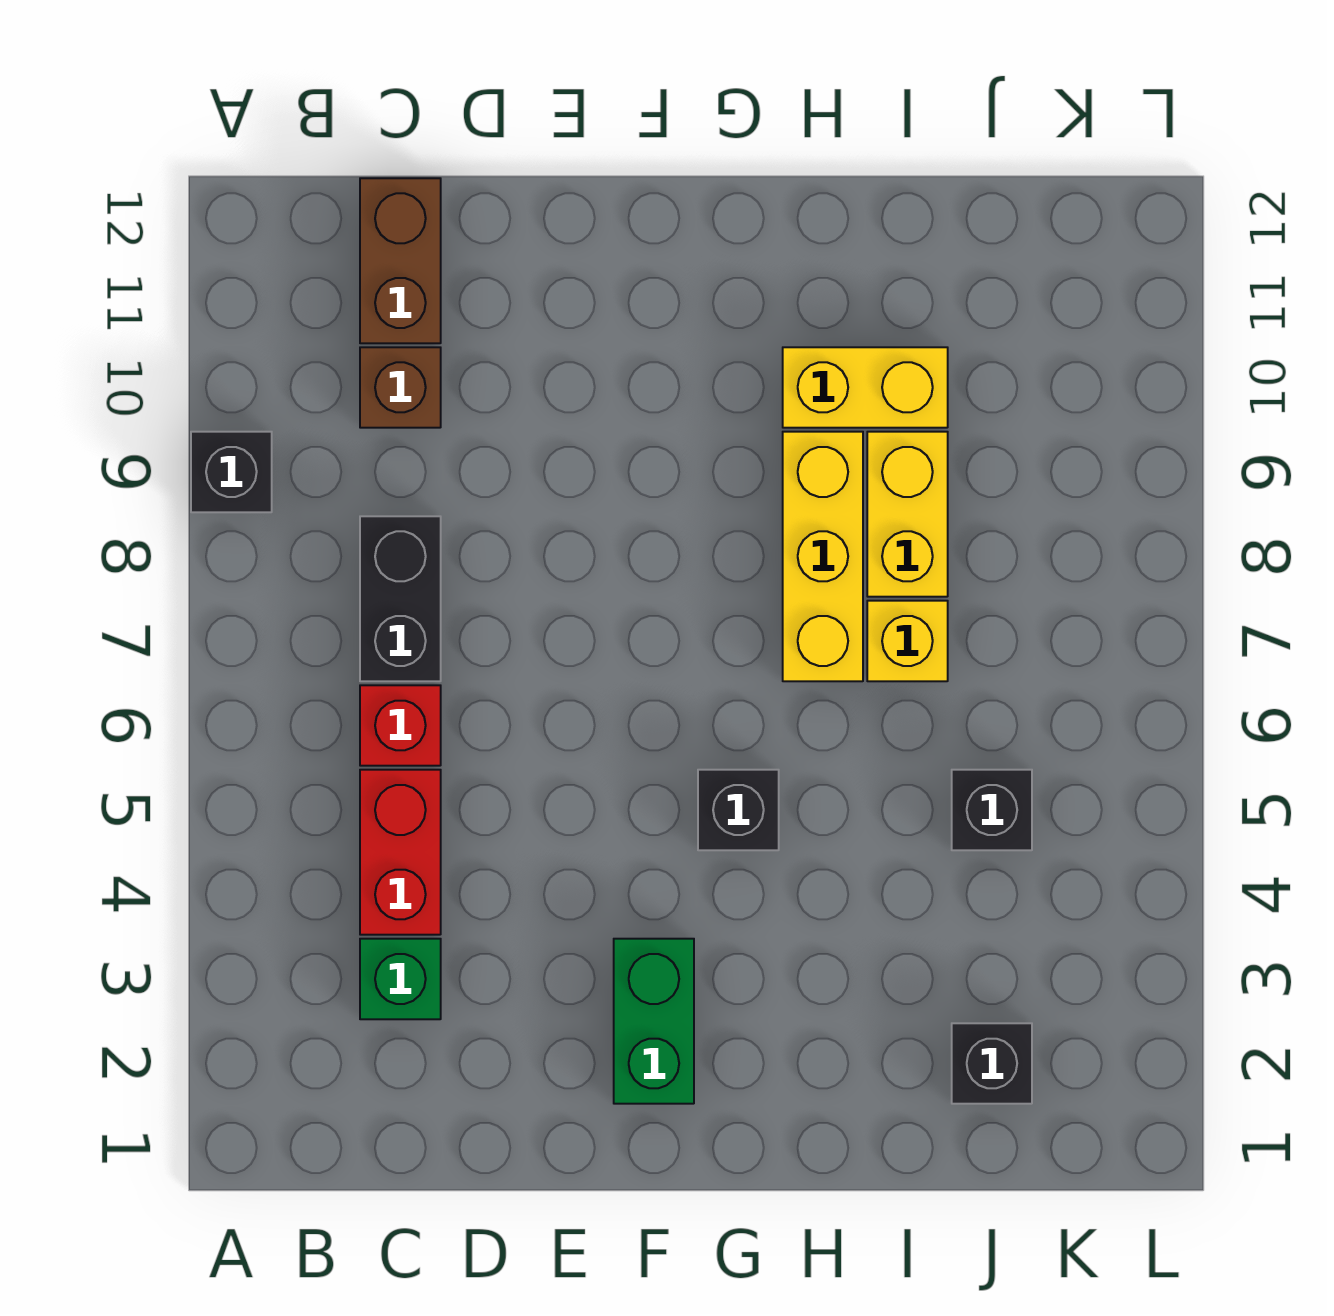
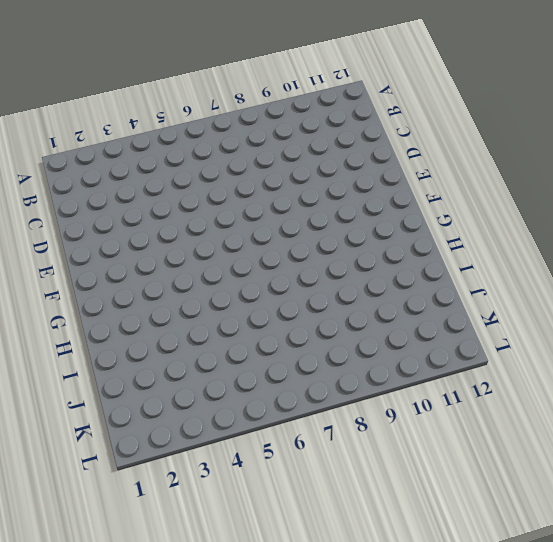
none -> black 1x1 brick [191,432,272,512]
none -> green 1x1 brick [360,939,441,1019]
none -> red 1x2 brick [360,770,441,935]

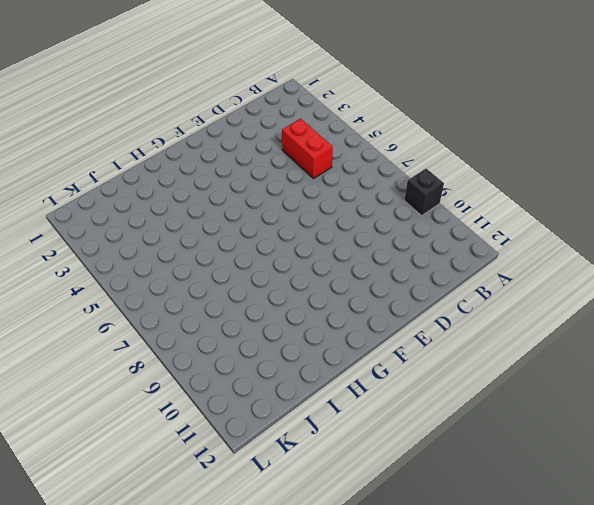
none -> green 1x1 brick [360,939,441,1019]
none -> red 1x1 brick [360,685,441,766]
none -> black 1x2 brick [360,516,441,681]

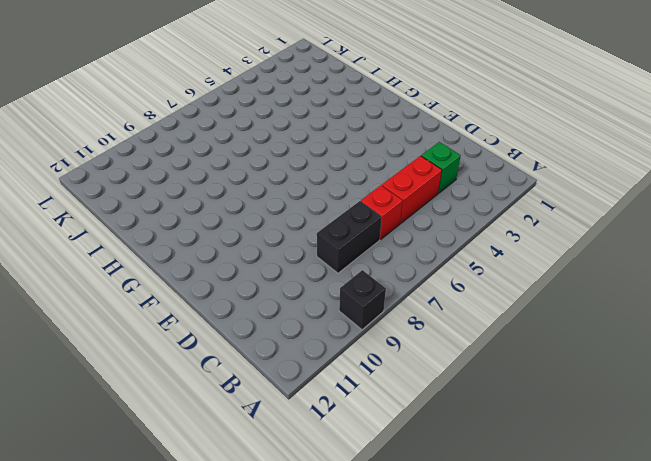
none -> brown 1x1 brick [360,347,441,428]
none -> brown 1x2 brick [360,178,441,343]
none -> green 1x2 brick [614,939,694,1104]

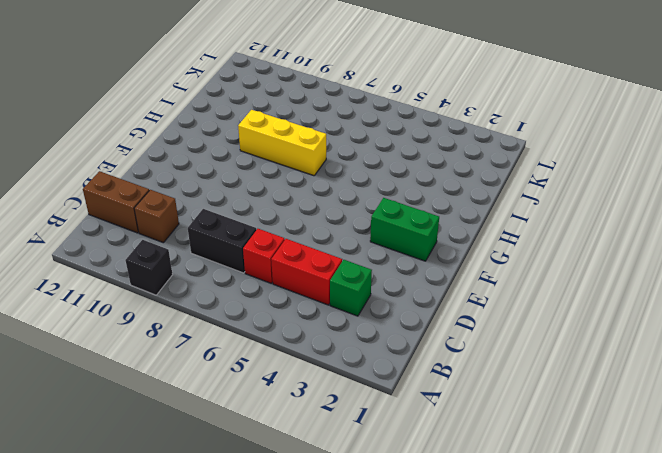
none -> black 1x1 brick [698,770,779,850]
none -> yellow 1x2 brick [783,347,948,428]
none -> yellow 1x1 brick [867,601,948,681]

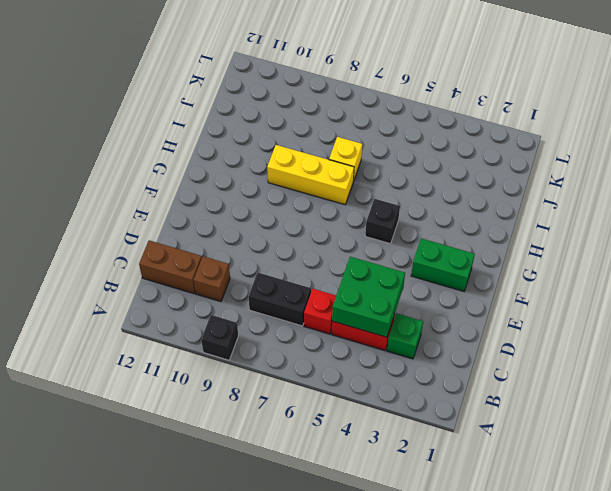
green 2x2 brick [332,257,405,337] -> none
none -> yellow 1x2 brick [783,347,948,428]
none -> yellow 1x2 brick [867,432,948,597]
none -> black 1x1 brick [952,1023,1032,1104]

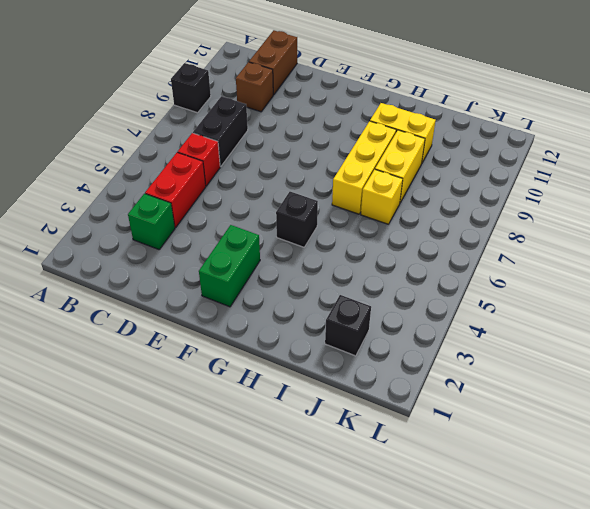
none -> black 1x1 brick [952,770,1032,850]

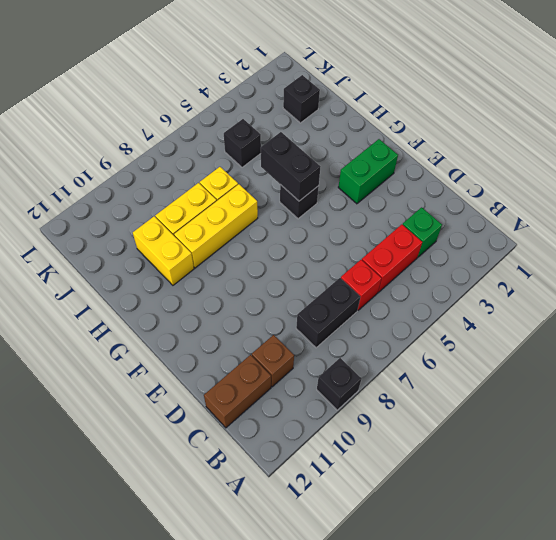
black 1x2 brick [261,132,320,201] -> none

